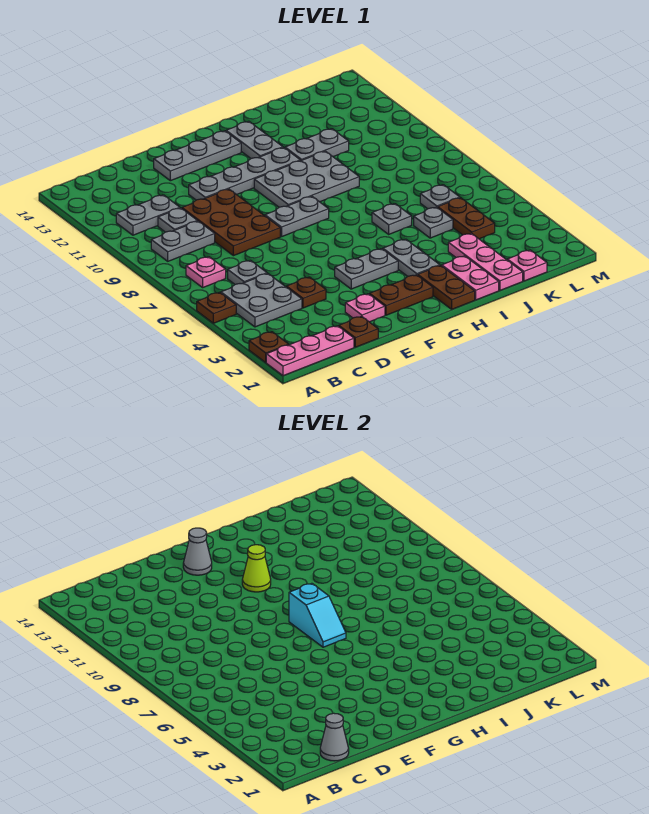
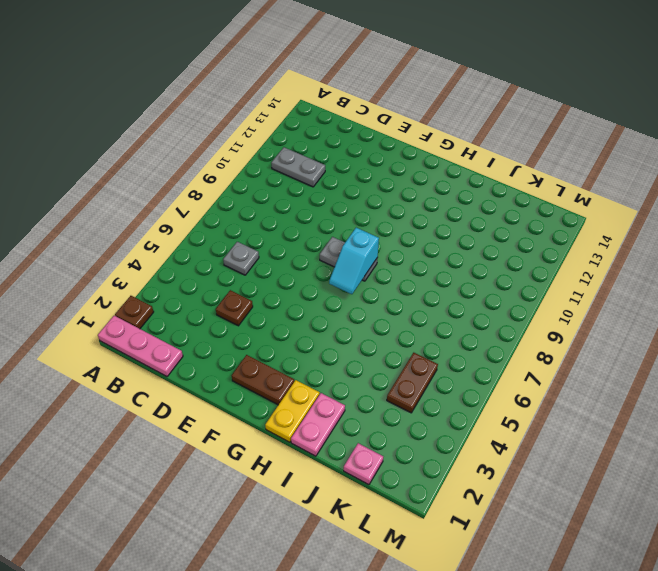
yellow 1x2 plate [265,380,320,442] -> brown 1x2 plate [418,265,475,309]
none -> brown 1x1 plate [197,292,236,323]
none -> grey 2x2 plate [221,274,302,327]
none -> pink 1x1 plate [186,257,226,287]
none -> grey 1x2 plate [151,221,215,261]

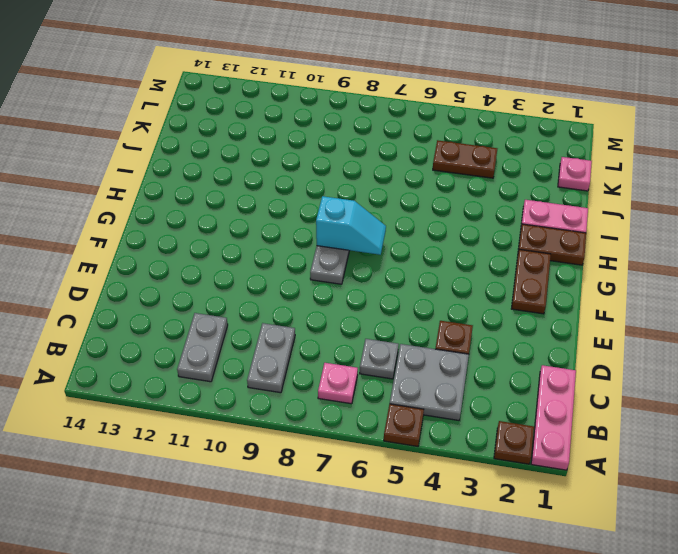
none -> grey 1x1 plate [158,208,197,232]
none -> brown 1x1 plate [339,316,378,347]
none -> brown 2x3 plate [182,189,280,256]
none -> pink 1x1 plate [345,294,385,322]

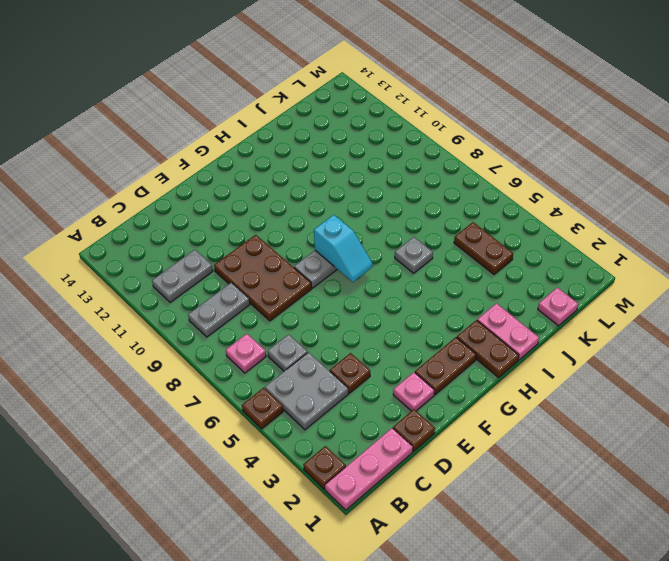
none -> grey 1x1 plate [158,208,197,232]
none -> grey 1x4 plate [189,148,300,200]
none -> grey 1x3 plate [154,131,241,181]
none -> grey 1x2 plate [335,249,398,289]

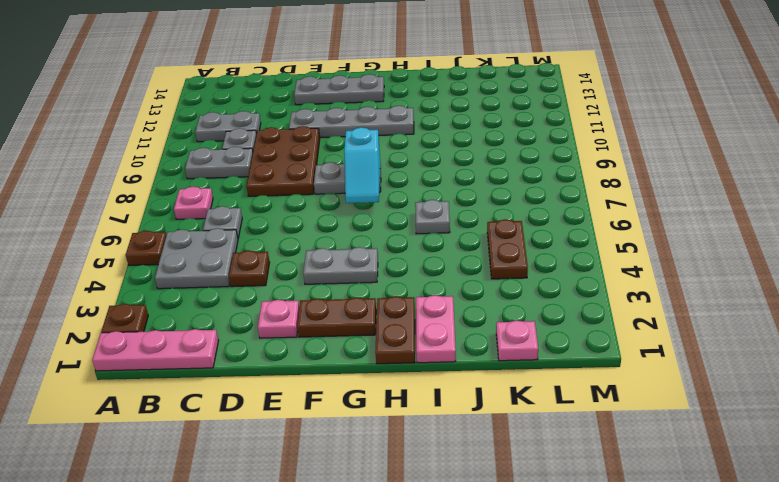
none -> brown 1x1 plate [339,316,378,347]
none -> grey 2x3 plate [254,151,359,207]
none -> grey 1x2 plate [383,239,440,276]
none -> grey 1x2 plate [226,121,283,158]

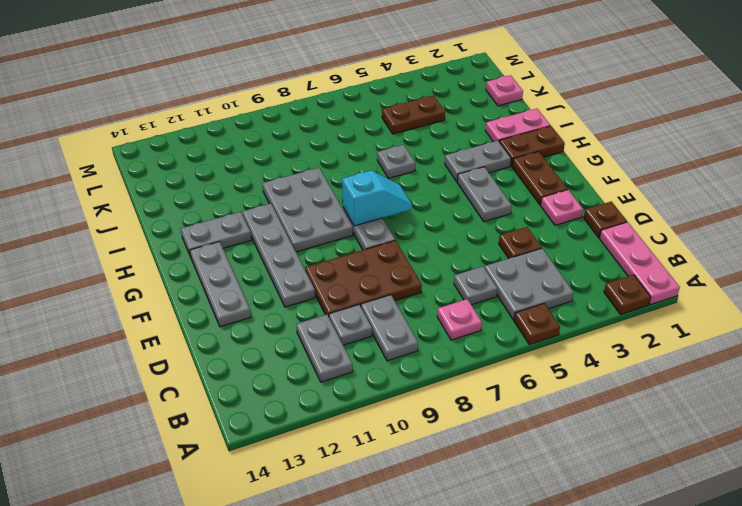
none -> grey 1x2 plate [285,129,349,161]
none -> pink 1x3 plate [448,233,523,290]
none -> grey 1x1 plate [414,207,453,238]
none -> grey 1x1 plate [420,185,460,209]

